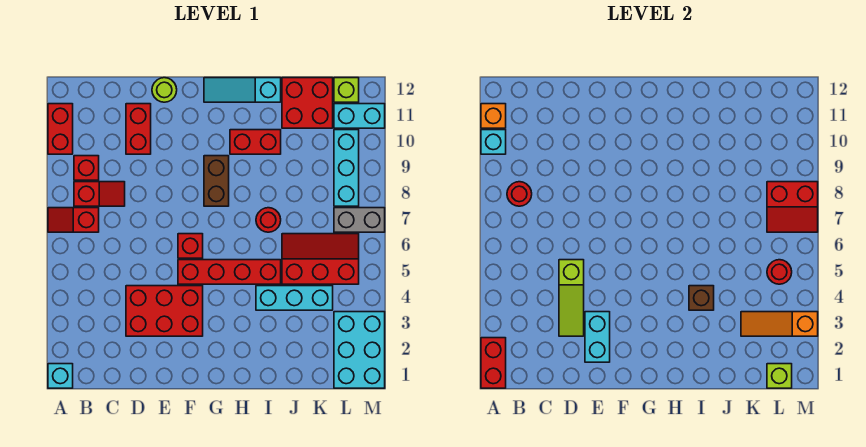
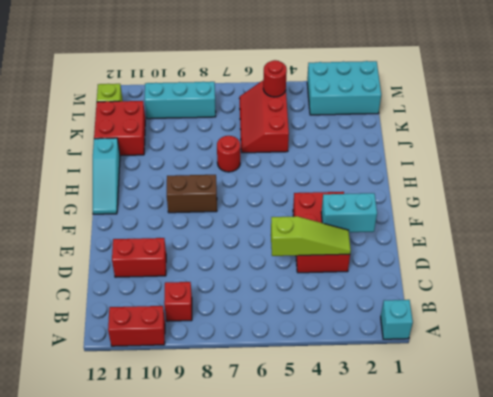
none -> red 1x2 slope [48,208,99,232]
none -> red 1x2 slope [74,182,125,206]
none -> lime 1x1 round brick [152,78,177,102]
none -> red 1x4 brick [178,260,281,284]

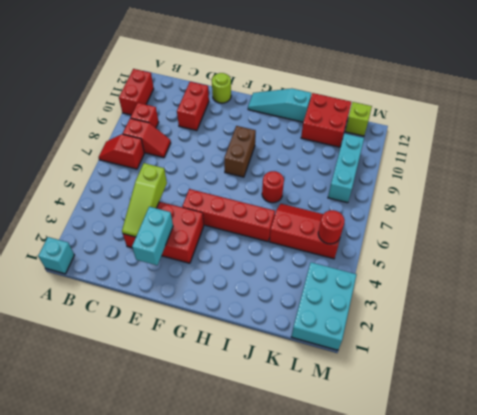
none -> red 1x1 brick [178,234,203,258]
none -> red 1x2 brick [230,130,281,154]
none -> cyan 1x3 brick [256,286,333,310]
none -> grey 1x2 brick [334,208,385,232]

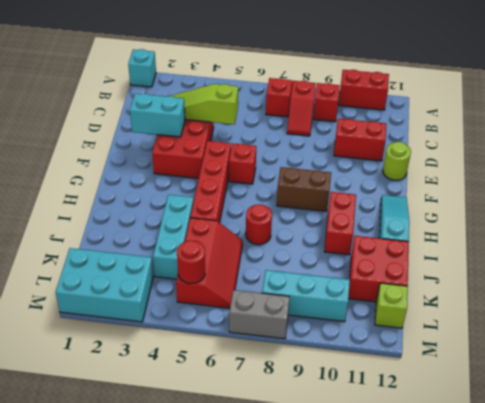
grey 1x2 brick [229,290,290,339] -> grey 1x2 brick turned to [334,208,385,232]
none -> cyan 1x2 brick [334,104,385,128]
none -> red 1x2 brick [481,338,506,388]
none -> cyan 1x1 brick [481,130,506,154]
none -> orange 1x1 brick [481,104,506,128]

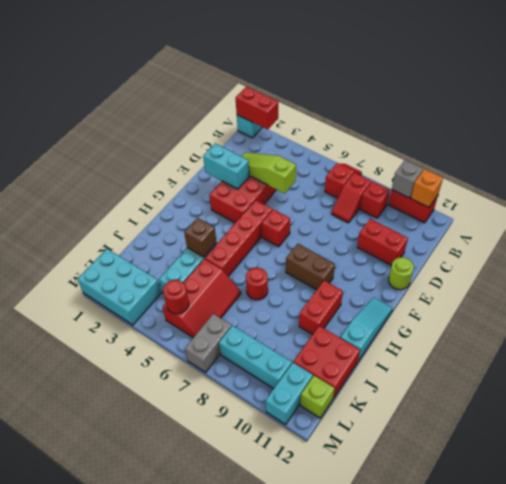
grey 1x1 brick [392,160,423,198] -> cyan 1x1 brick [481,130,506,154]
none -> red 1x1 round brick [507,182,532,206]
none -> orange 1x3 slope [741,312,818,336]
none -> lime 1x1 brick [767,364,792,388]
none -> red 2x2 slope [767,182,818,232]

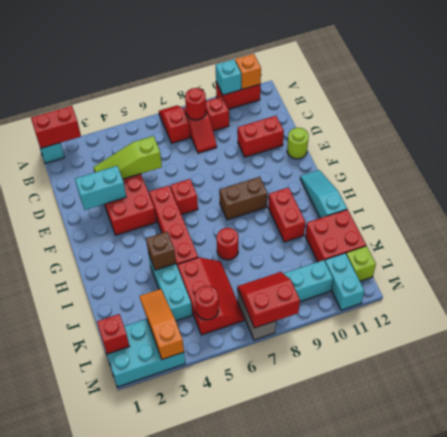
red 1x1 brick [97,314,129,354] -> lime 1x1 brick [767,364,792,388]
red 2x2 slope [238,272,300,328] -> red 2x2 slope turned to [767,182,818,232]

